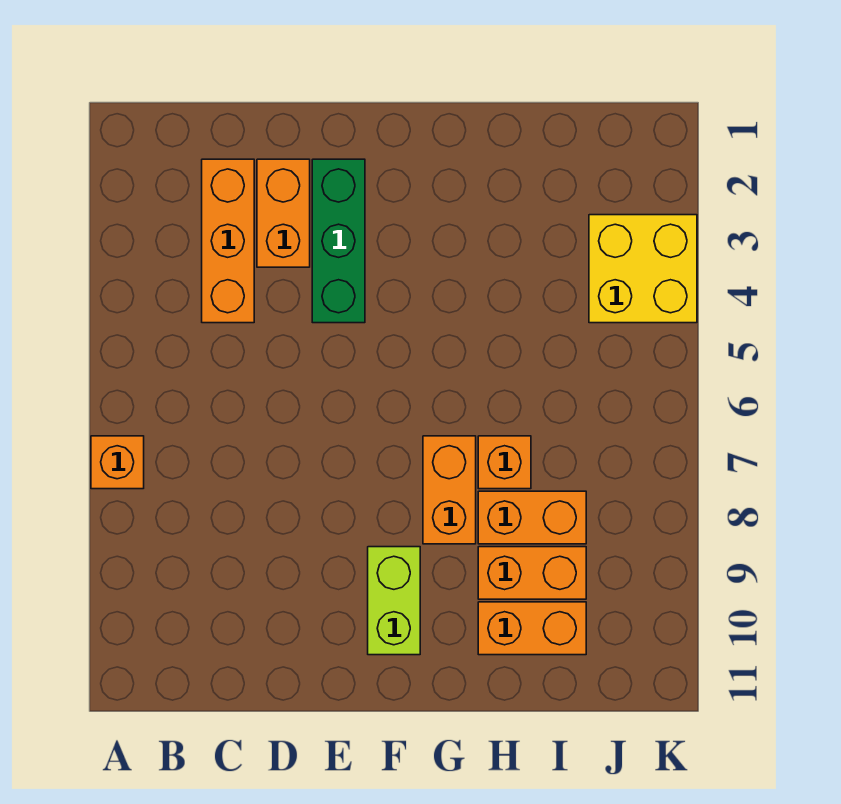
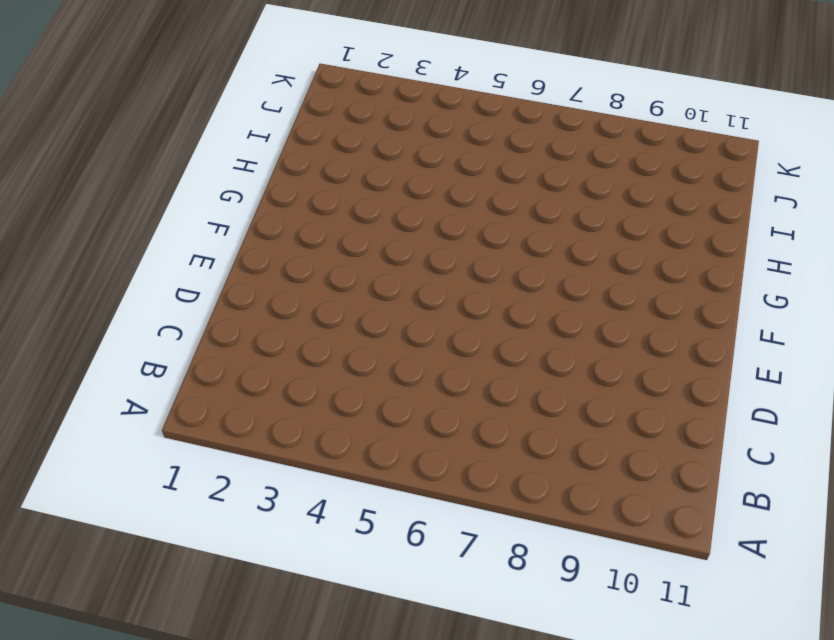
none -> orange 1x1 brick [91,436,144,489]
none -> orange 1x3 brick [202,159,254,323]

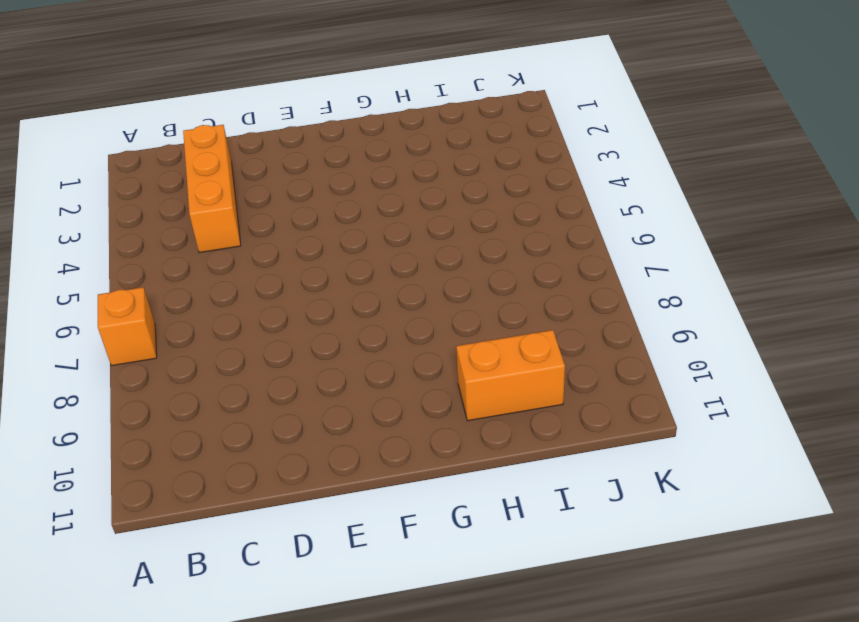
none -> orange 1x2 brick [257,159,310,267]
none -> green 1x3 brick [312,159,365,323]

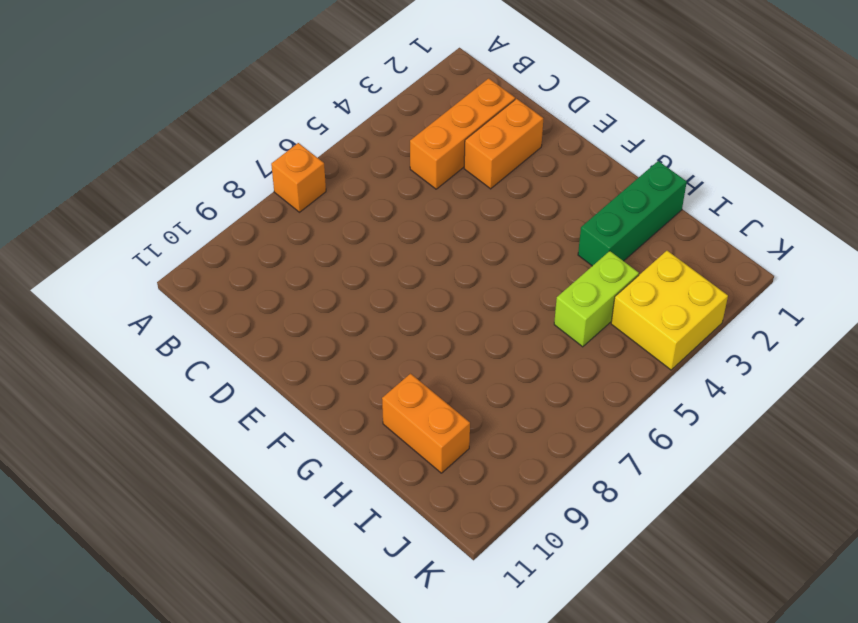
green 1x3 brick [578,161,687,266] -> green 1x3 brick moved to [312,159,365,323]
lime 1x2 brick [554,251,639,347] -> lime 1x2 brick moved to [368,547,420,655]
none -> orange 1x2 brick [423,436,476,544]
none -> orange 1x1 brick [478,436,531,489]

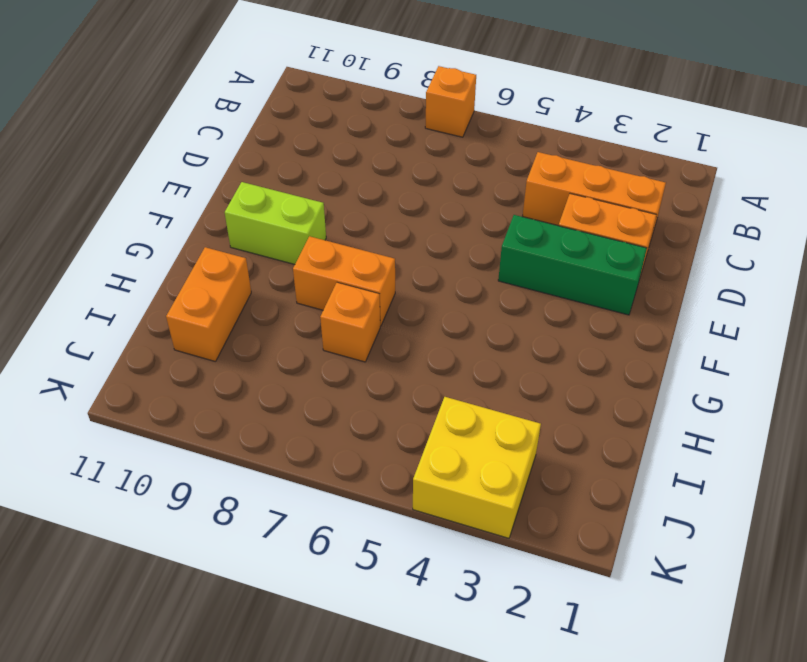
none -> orange 1x2 brick [478,491,586,544]
none -> orange 1x2 brick [478,547,586,599]

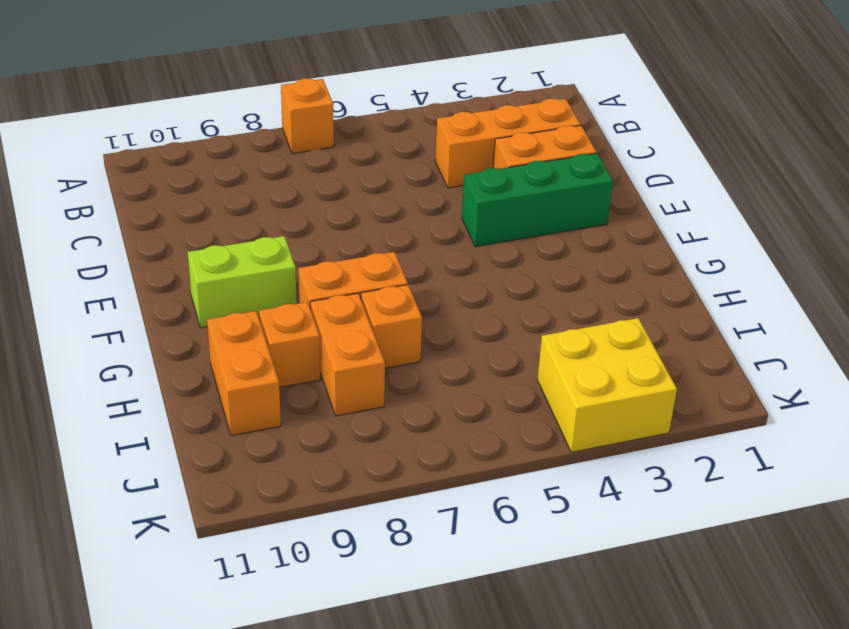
orange 1x1 brick [259,302,320,387] -> orange 1x2 brick [478,547,586,599]

